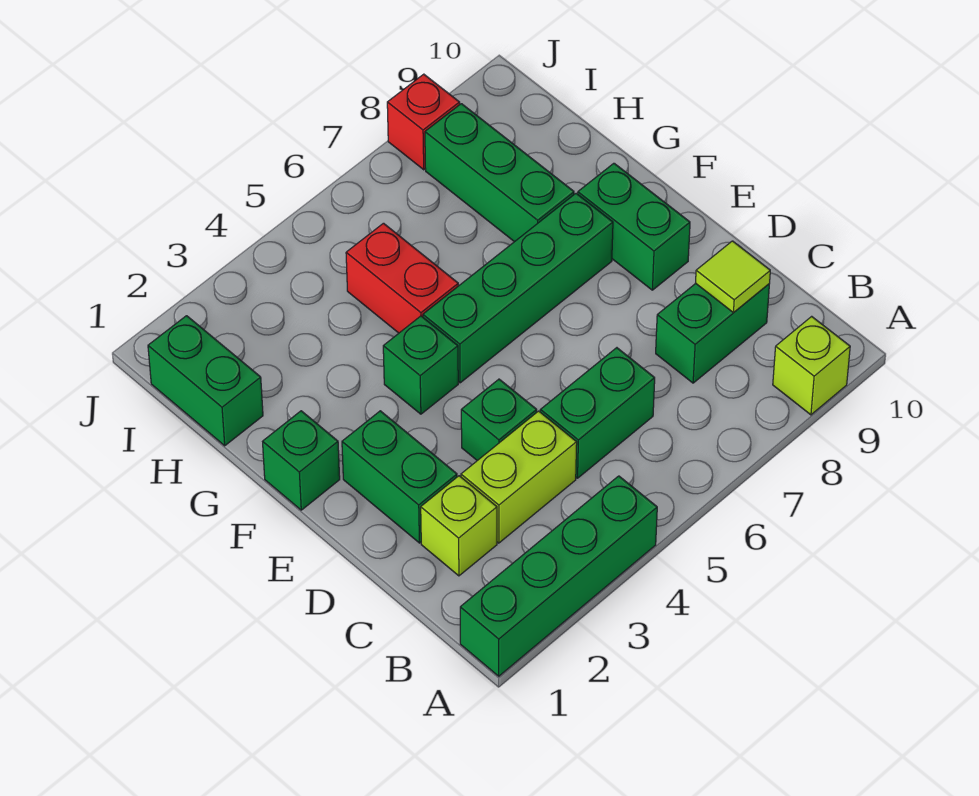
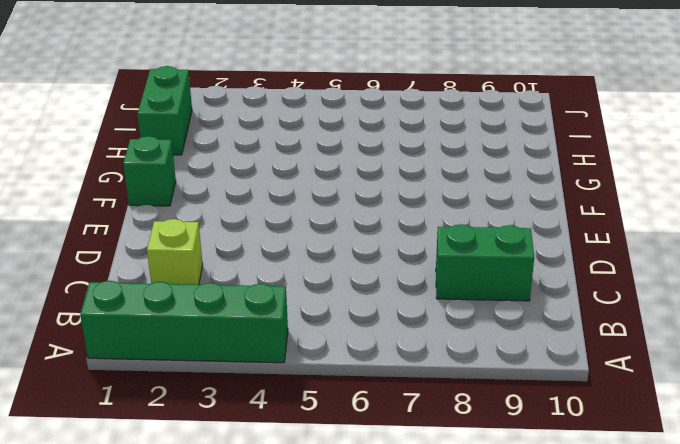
none -> lime 1x1 brick [773,316,850,415]
none -> lime 1x2 brick [461,411,577,543]
none -> green 1x2 brick [540,348,655,478]

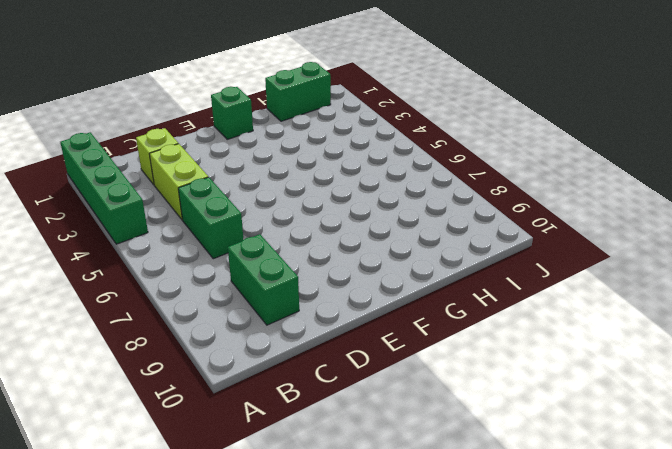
none -> lime 1x1 brick [773,316,850,415]
none -> green 1x2 brick [342,411,457,543]
none -> green 1x1 brick [461,379,537,461]

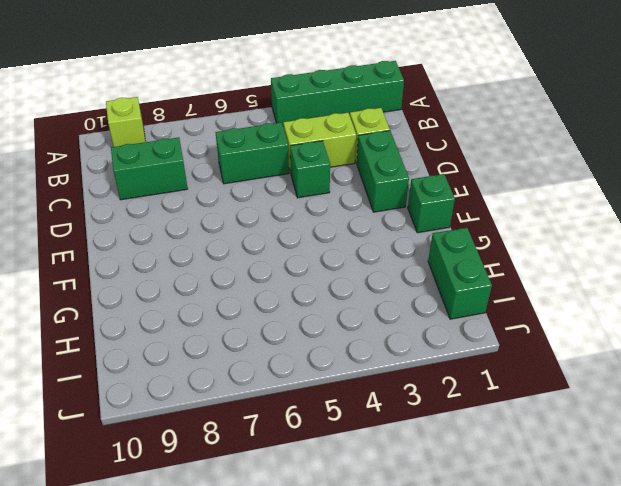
none -> green 1x2 brick [578,163,690,290]
none -> green 1x1 brick [383,316,458,414]
none -> green 1x4 brick [423,193,613,383]

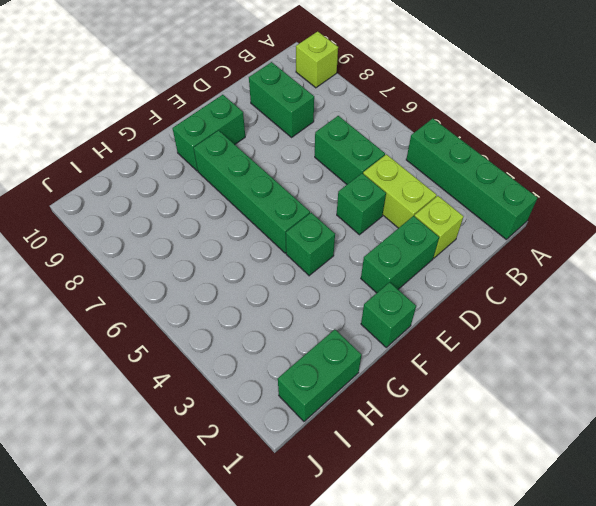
none -> red 1x2 brick [346,223,458,333]
none -> green 1x3 brick [425,104,574,242]
none -> red 1x1 brick [387,74,460,170]

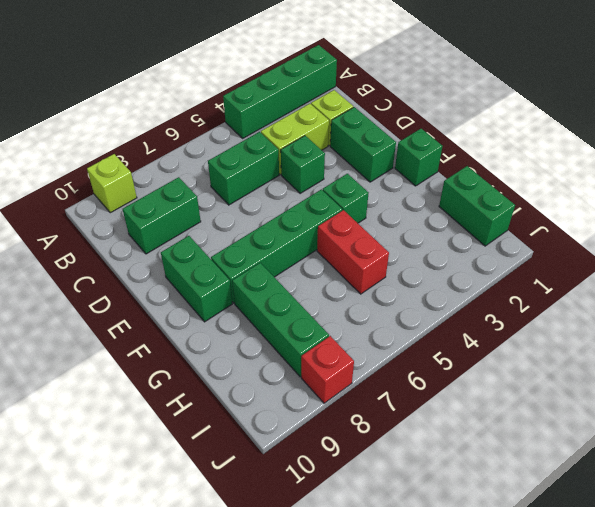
none -> lime 1x1 tile [696,241,770,313]

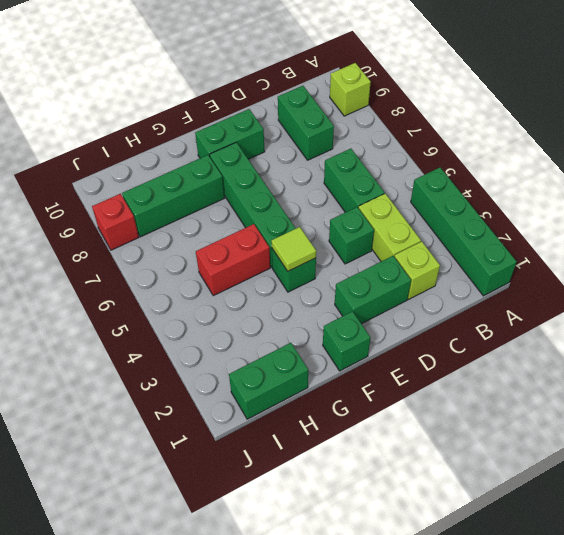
lime 1x1 tile [271,227,316,271] -> lime 1x1 tile moved to [696,241,770,313]

